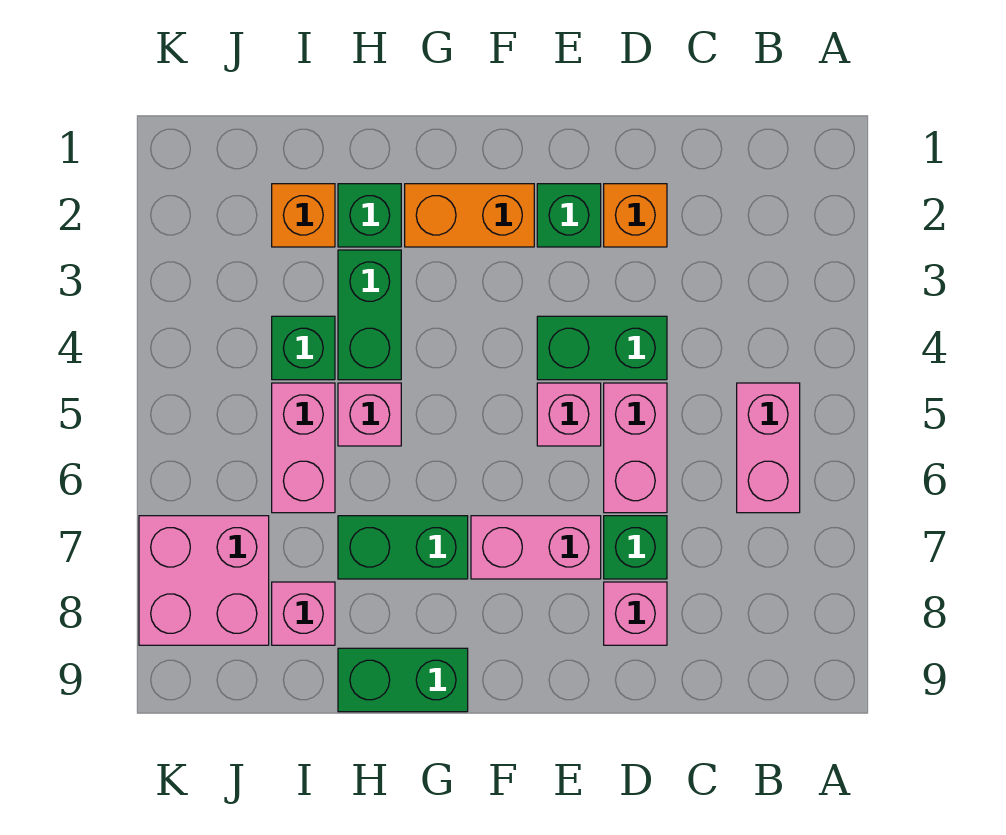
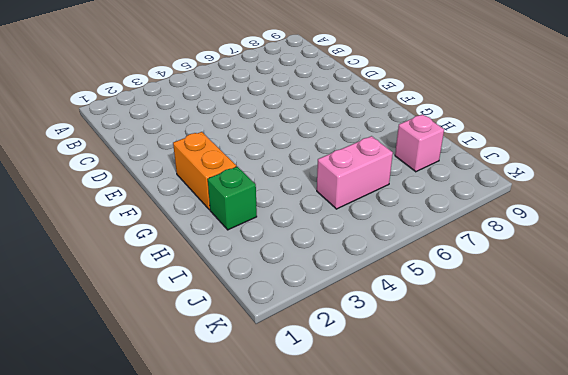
none -> pink 1x2 brick [737,383,800,513]
none -> orange 1x1 brick [604,184,667,247]
none -> green 1x2 brick [537,316,667,380]

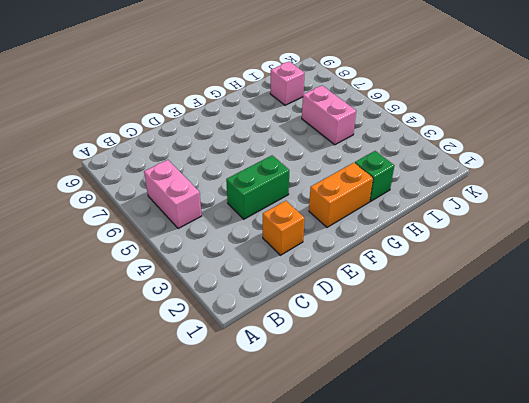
none -> pink 1x2 brick [604,383,667,513]
none -> green 1x1 brick [604,516,667,579]
none -> pink 1x1 brick [604,582,667,645]

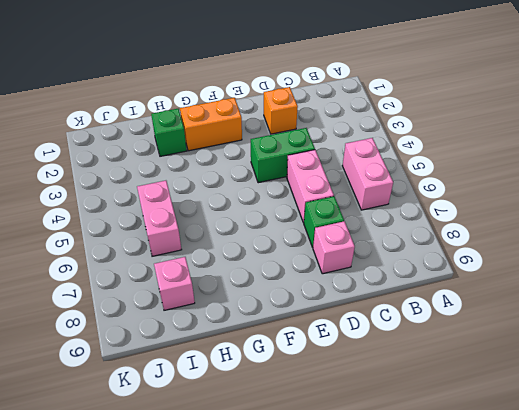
none -> green 1x1 brick [537,184,601,247]
none -> pink 1x1 brick [537,383,601,446]
none -> pink 1x2 brick [471,516,601,579]

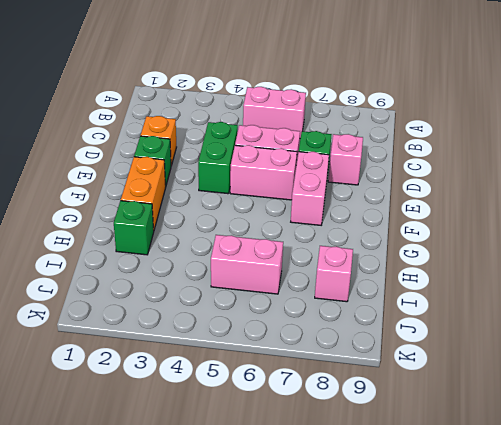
pink 1x2 brick [230,145,297,200] -> pink 1x1 brick [537,383,601,446]
none -> green 1x2 brick [338,516,468,579]
none -> green 1x2 brick [338,648,468,712]
none -> green 1x2 brick [338,250,401,380]

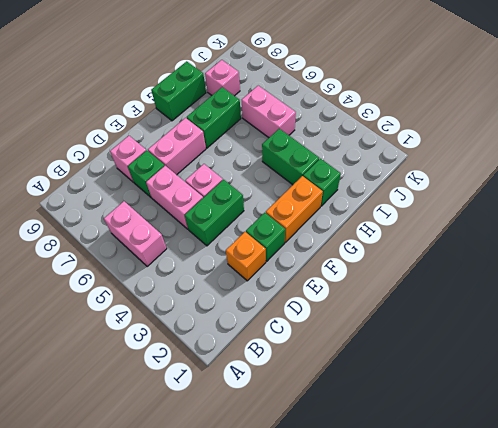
none -> pink 1x1 brick [338,383,401,446]
none -> orange 1x1 brick [272,184,335,247]
none -> green 1x1 brick [272,316,335,380]

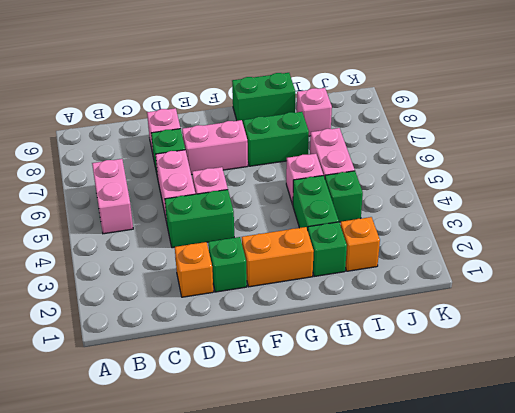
none -> pink 2x2 brick [139,516,269,645]

